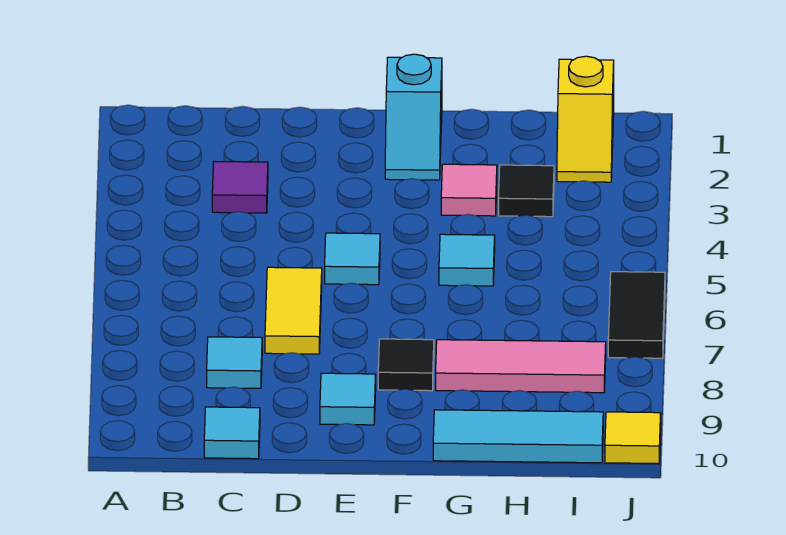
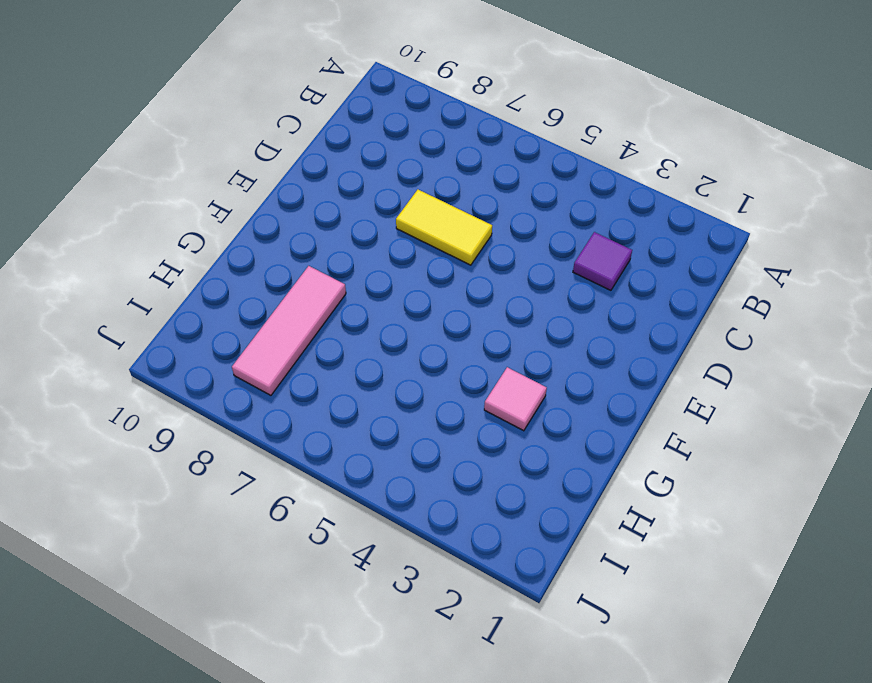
none -> cyan 1x1 tile [207,337,262,388]
none -> cyan 1x1 tile [204,407,260,459]
none -> cyan 1x1 tile [325,233,380,285]

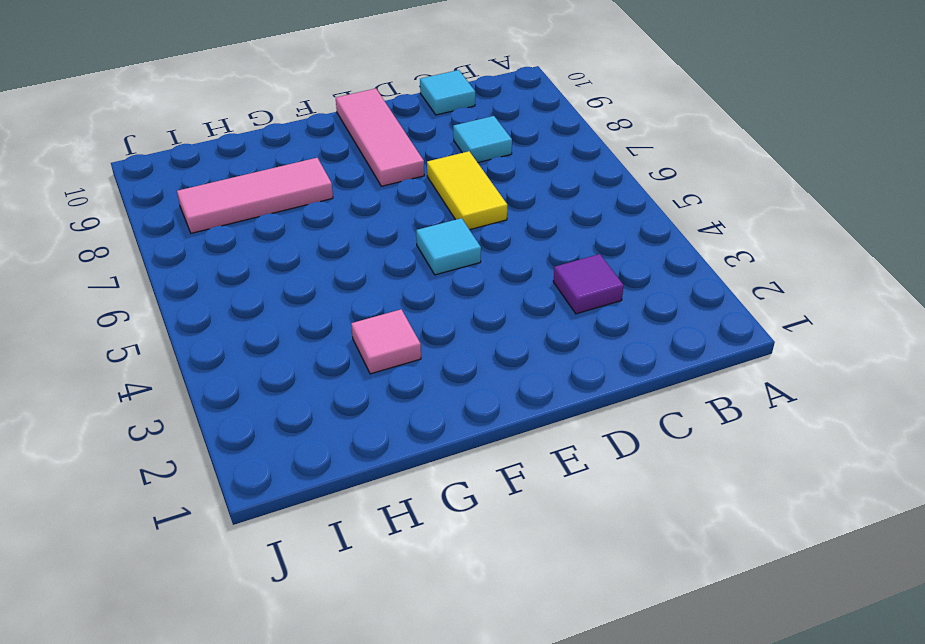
pink 1x3 tile [336,88,424,186] -> cyan 1x1 tile [320,373,376,425]
none -> cyan 1x2 slope [385,54,442,180]
none -> black 1x1 tile [378,339,434,391]
none -> cyan 1x1 tile [439,234,495,286]

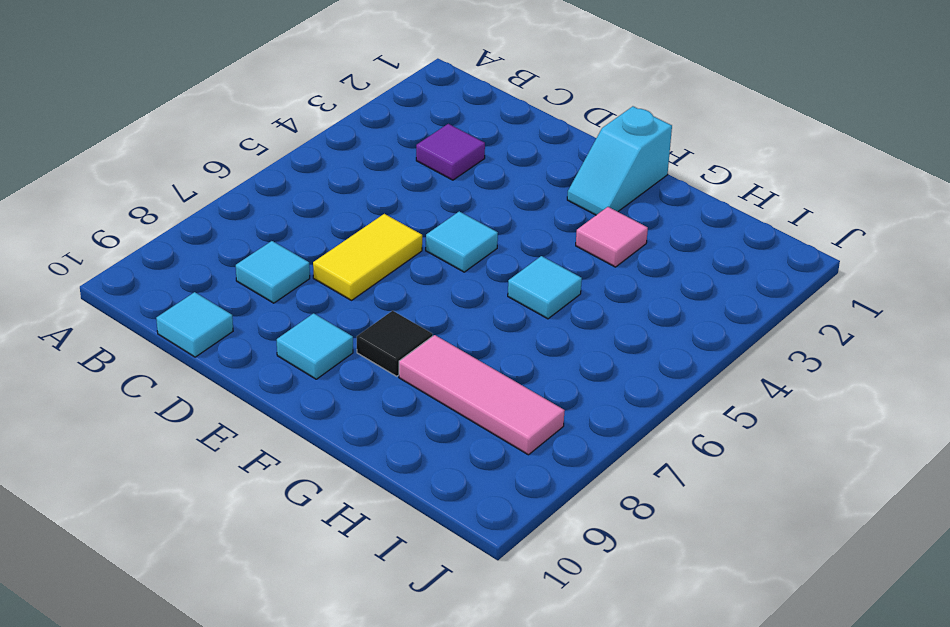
none -> cyan 1x3 tile [433,410,603,463]
none -> black 1x1 tile [499,165,554,217]
none -> yellow 1x2 slope [557,56,614,182]

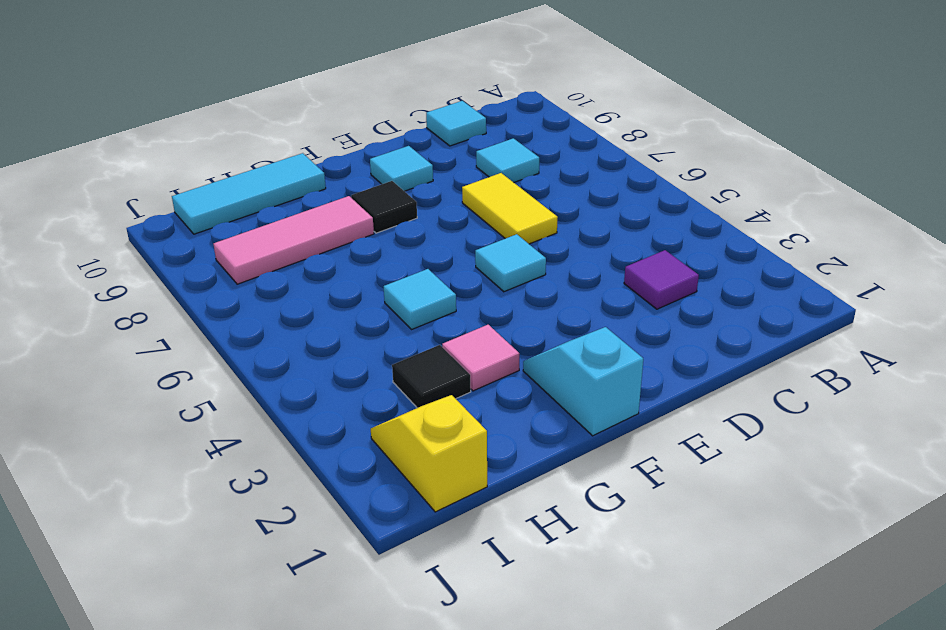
none -> black 1x2 tile [608,272,665,358]
none -> yellow 1x1 tile [605,412,661,464]

